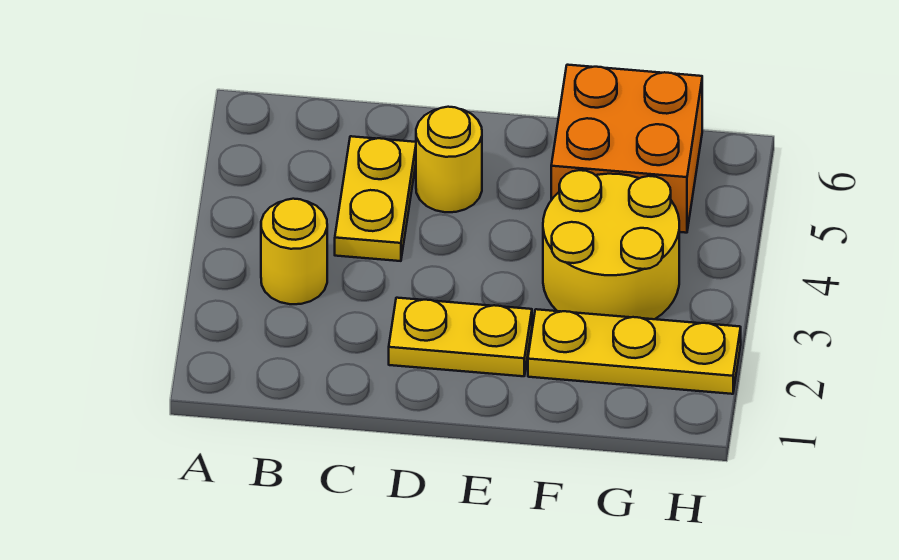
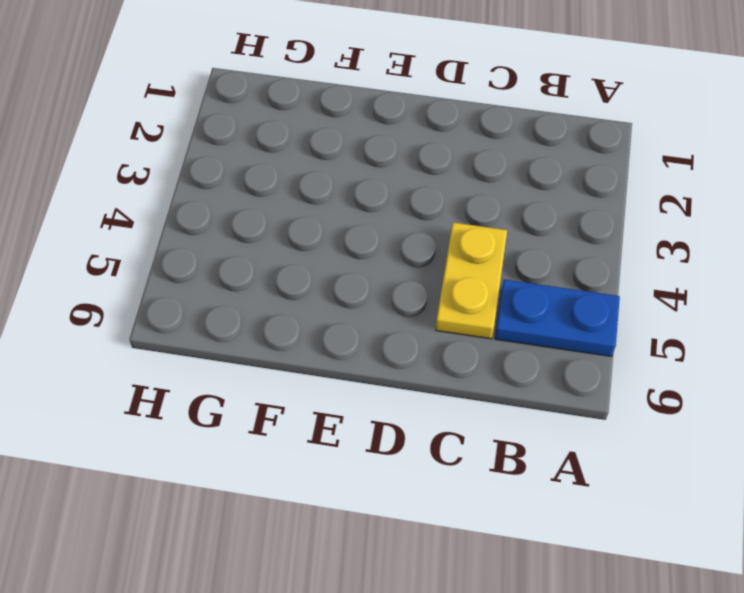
blue 1x2 plate [495,279,620,357] -> none
none -> yellow 1x1 round brick [261,199,327,304]
none -> yellow 1x2 plate [389,298,532,376]

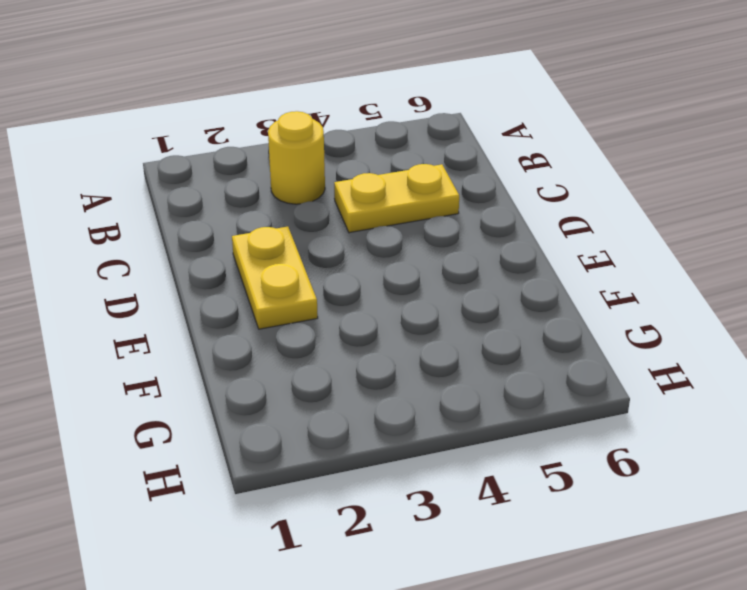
none -> yellow 1x1 round brick [416,107,482,212]
none -> yellow 1x3 plate [528,309,741,394]

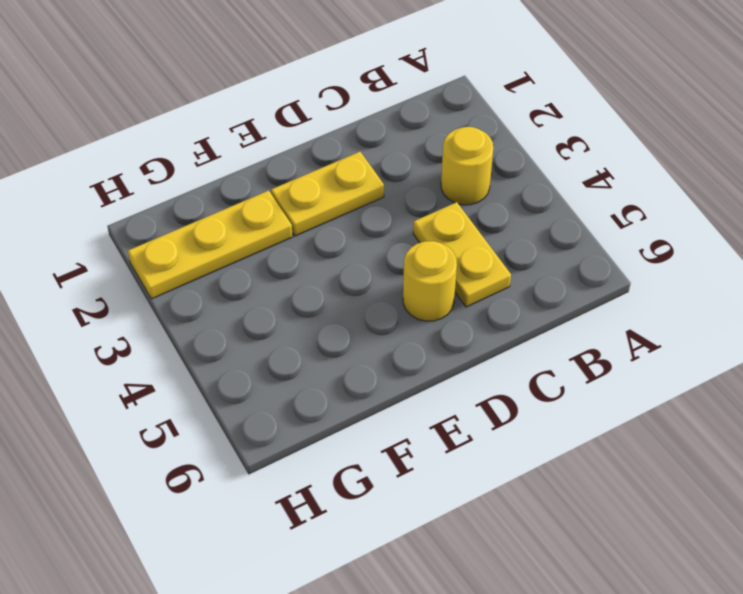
none -> yellow 2x2 round brick [543,170,679,319]
none -> orange 2x2 brick [551,65,702,233]

